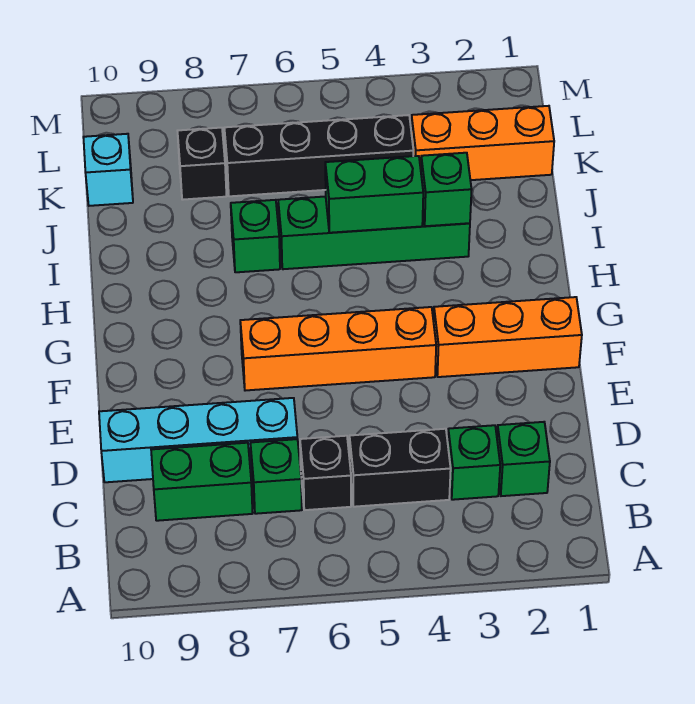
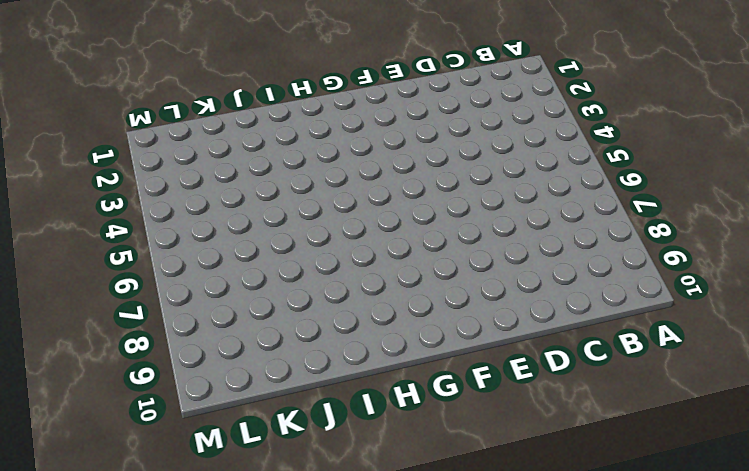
none -> green 1x1 brick [497,422,550,496]
none -> green 1x1 brick [448,425,500,500]
none -> black 1x2 brick [350,429,451,507]

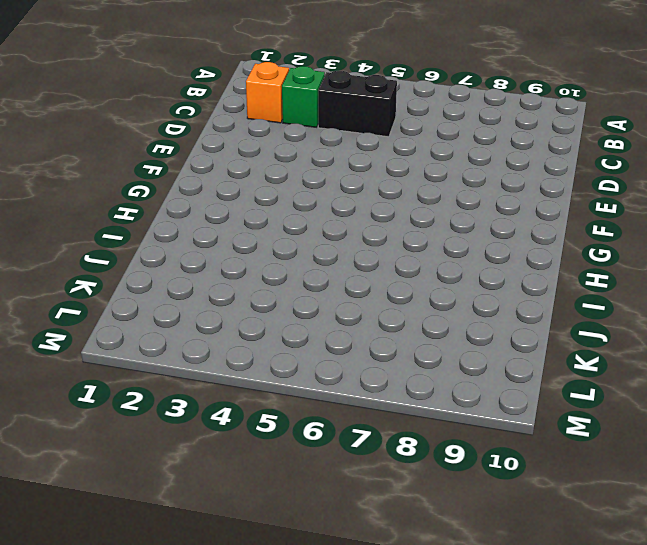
orange 1x1 brick [246,62,289,123] -> green 1x1 brick [497,422,550,496]
none -> black 1x1 brick [300,436,351,510]
none -> green 1x1 brick [250,439,302,514]
none -> green 1x2 brick [151,443,253,521]

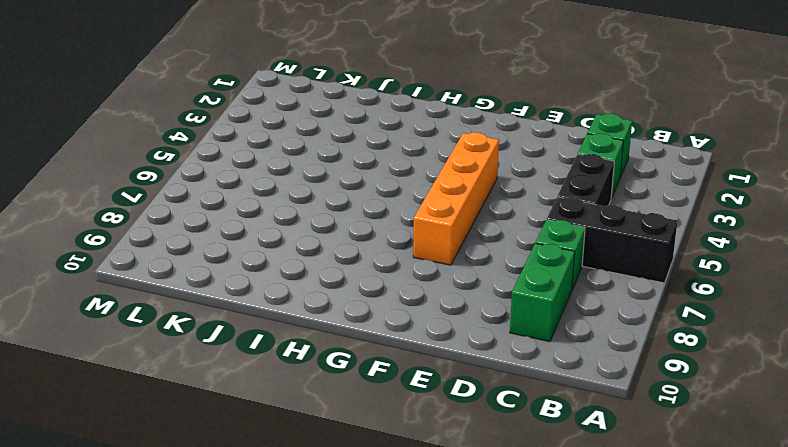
black 1x3 brick [547,197,677,283] -> black 1x1 brick [300,436,351,510]
none -> cyan 1x4 brick [99,398,297,482]
none -> orange 1x3 brick [434,297,582,377]
none -> green 1x4 brick [278,196,470,269]

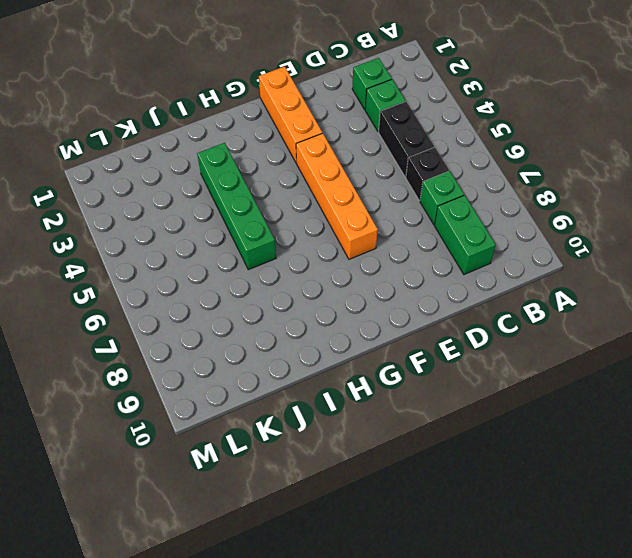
none -> cyan 1x4 brick [99,398,297,482]
none -> green 1x1 brick [231,200,280,272]
none -> orange 1x3 brick [411,106,554,180]

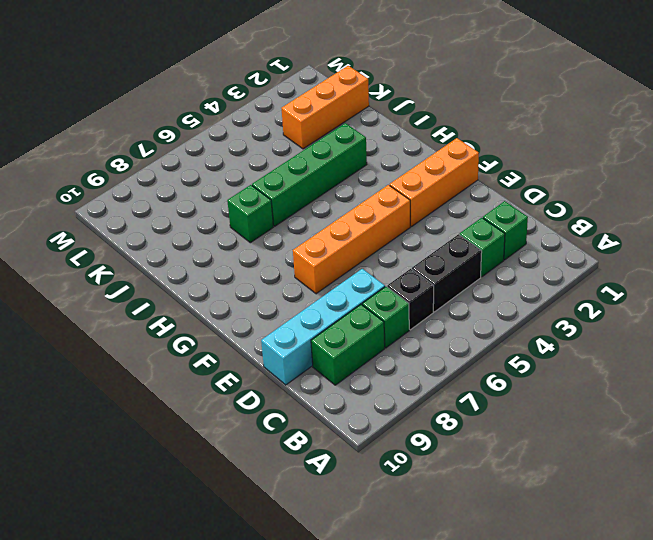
none -> black 1x4 brick [224,115,413,196]
none -> black 1x1 brick [178,128,226,200]
none -> cyan 1x1 brick [83,134,133,206]

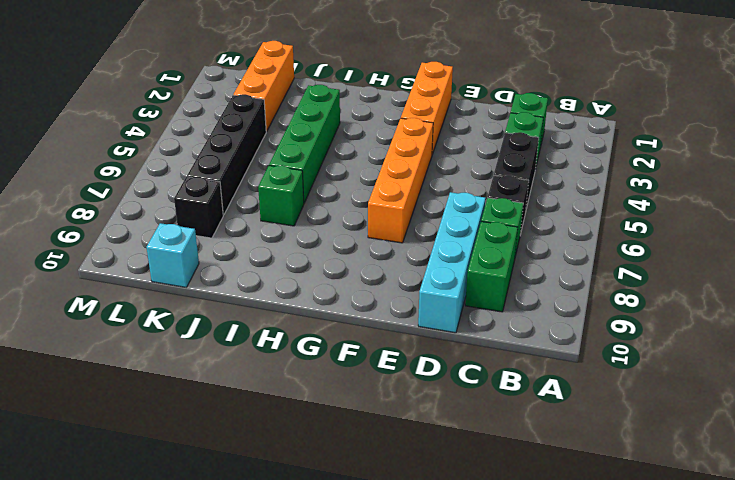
none -> green 1x1 brick [421,153,472,226]
none -> green 1x2 brick [325,156,423,233]

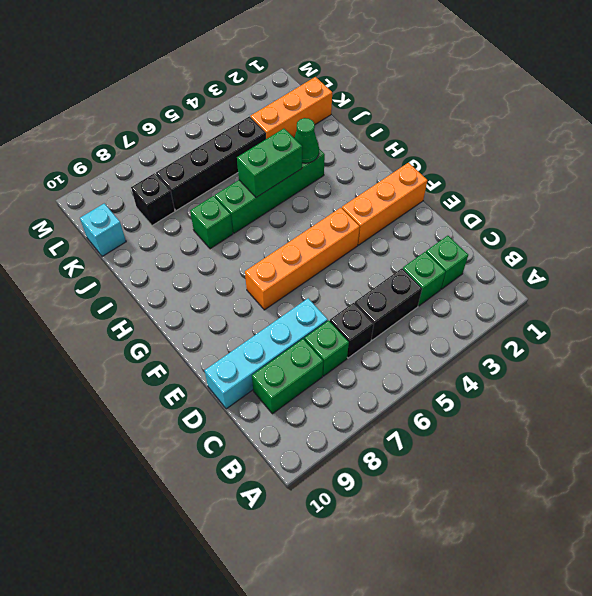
green 1x1 cone [294,118,319,163] -> green 1x1 brick [421,153,472,226]

